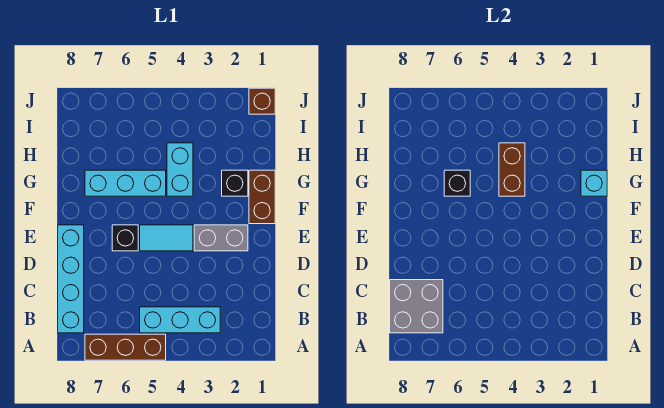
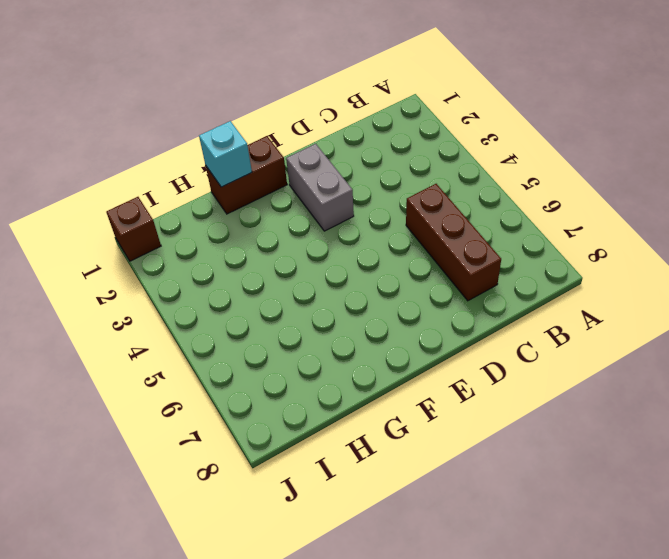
brown 1x3 brick [406,184,501,301] -> brown 1x3 brick moved to [85,334,166,360]
none -> cyan 1x3 brick [140,307,220,333]
none -> cyan 1x4 brick [58,225,84,333]
none -> cyan 1x2 tile [140,225,193,251]

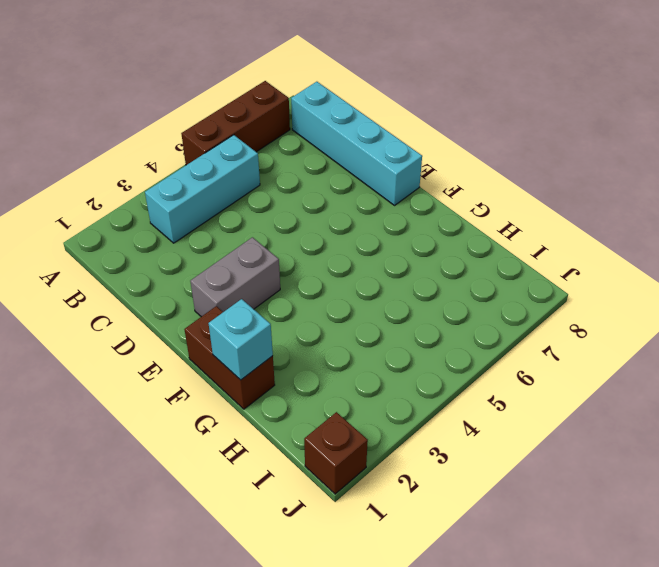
none -> cyan 1x2 tile [140,225,193,251]
none -> black 1x1 brick [112,225,138,251]
none -> black 1x1 brick [222,170,248,196]

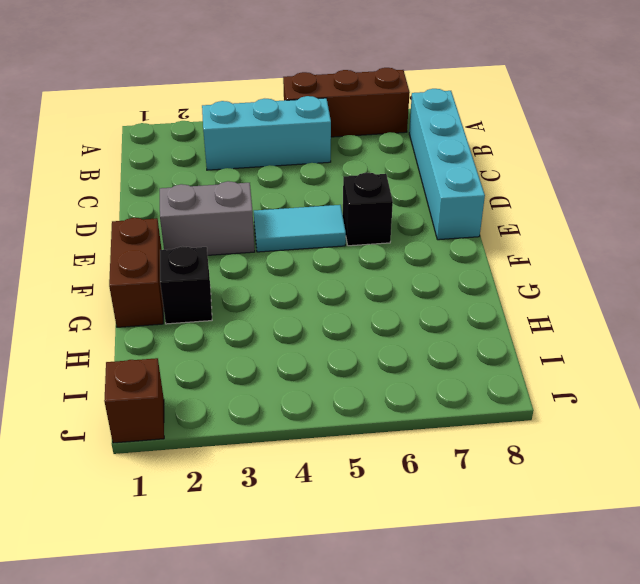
none -> cyan 1x2 brick [167,143,193,196]
none -> cyan 1x3 brick [85,170,166,196]
none -> grey 2x2 brick [390,280,443,333]

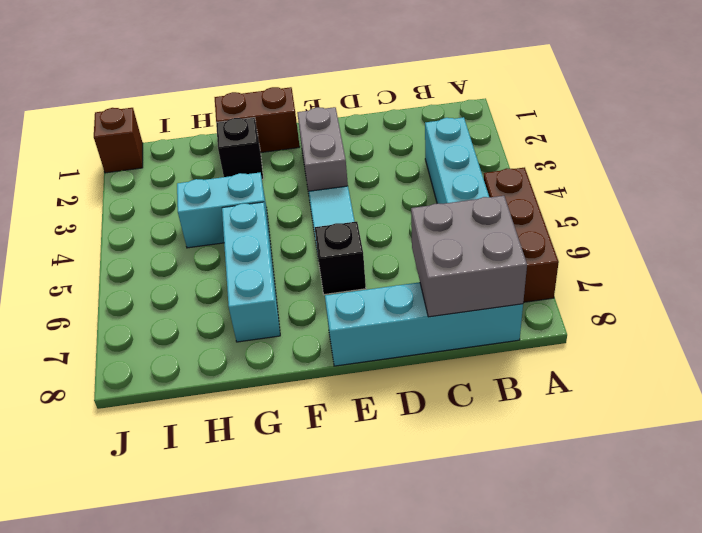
none -> cyan 1x1 brick [581,170,607,196]
none -> brown 1x2 brick [499,143,525,196]
none -> black 1x1 brick [444,170,470,196]

